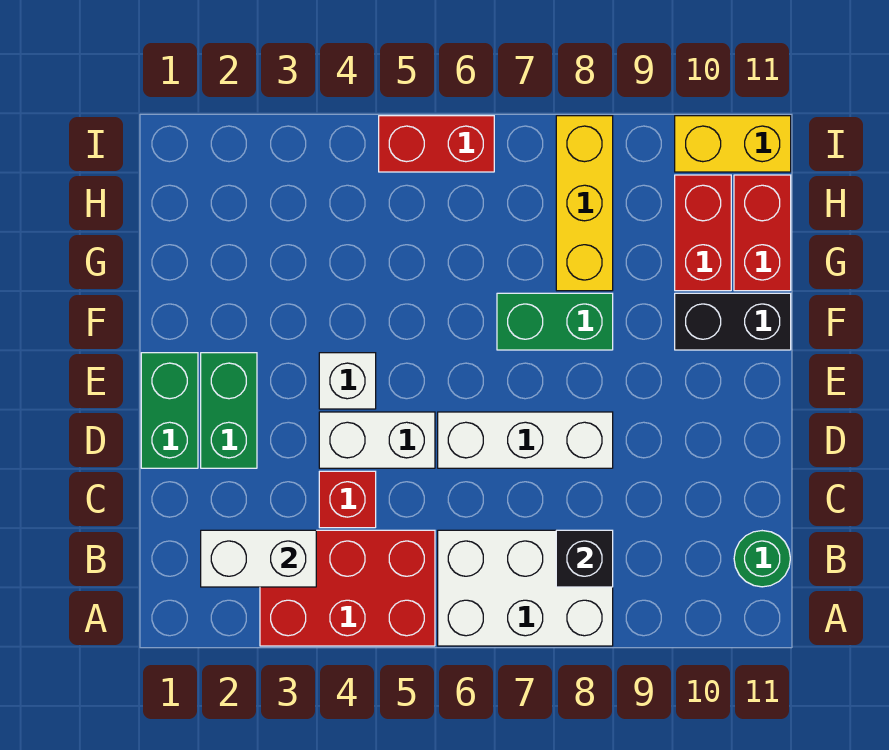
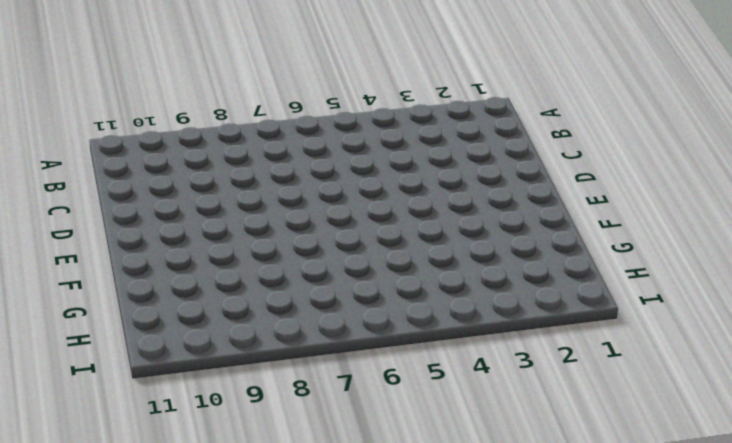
none -> red 2x3 brick [260,530,435,646]
none -> white 2x3 brick [438,530,613,646]
none -> green 1x1 round brick [734,531,790,587]

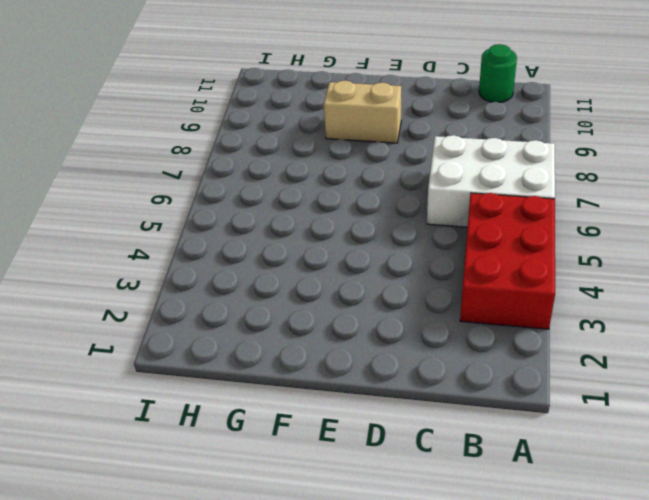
white 2x3 brick [427,135,555,227] -> white 2x3 brick turned to [438,530,613,646]
tan 1x2 brick [324,80,401,143] -> none
none -> red 1x1 brick [319,471,376,528]
none -> green 1x2 brick [141,353,198,468]
none -> green 1x2 brick [201,353,257,468]

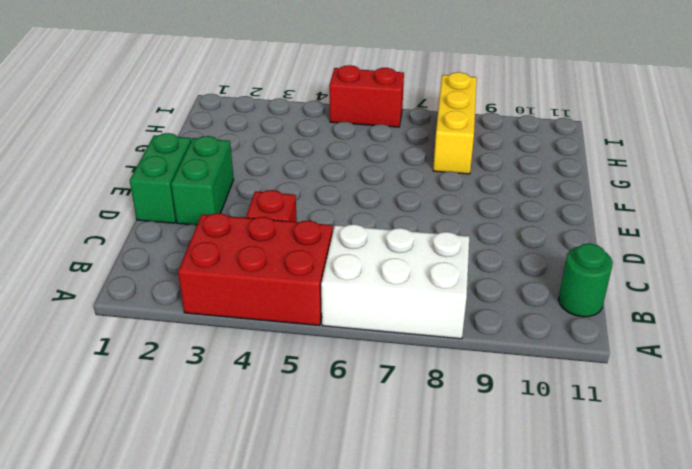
none -> white 1x2 brick [319,412,435,468]
none -> white 1x3 brick [438,412,613,468]
none -> white 1x1 brick [319,353,376,409]

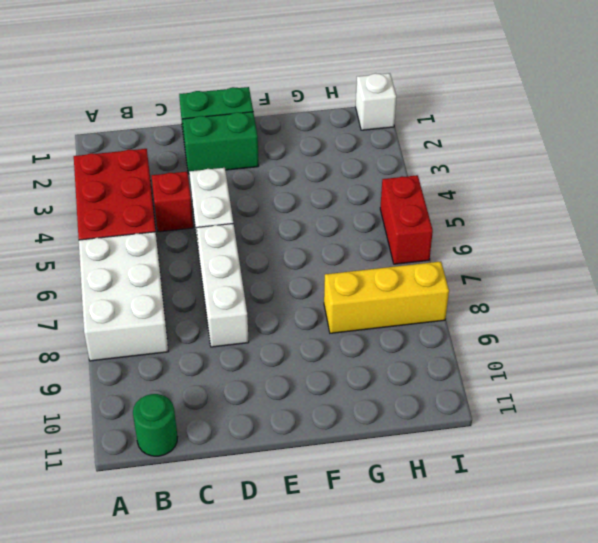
white 1x1 brick [356,73,396,130] -> white 1x1 brick moved to [319,353,376,409]
none -> green 1x2 brick [497,293,613,350]
none -> black 1x2 brick [675,293,791,350]
none -> red 1x2 brick [675,175,731,291]

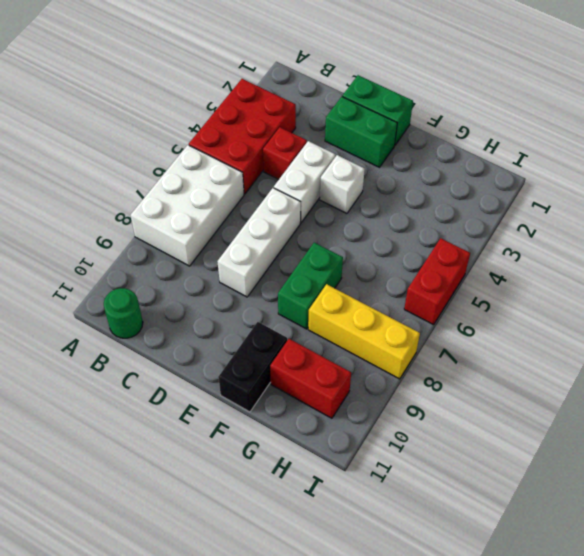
none -> red 1x2 brick [734,175,791,291]
none -> yellow 1x2 brick [675,116,791,172]
none -> white 1x2 brick [201,530,316,587]

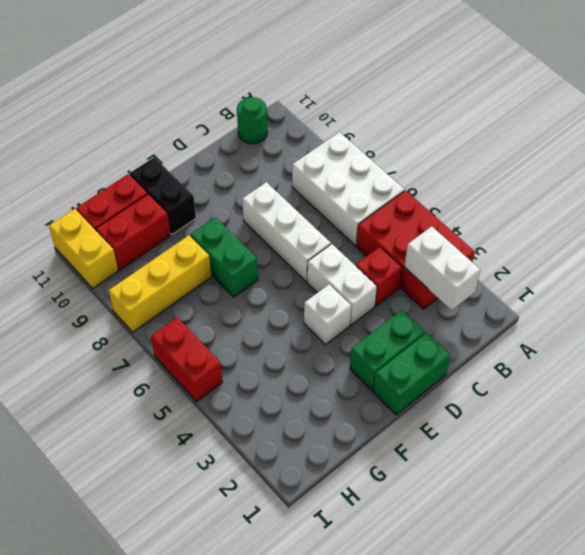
none -> black 1x1 brick [556,530,613,587]

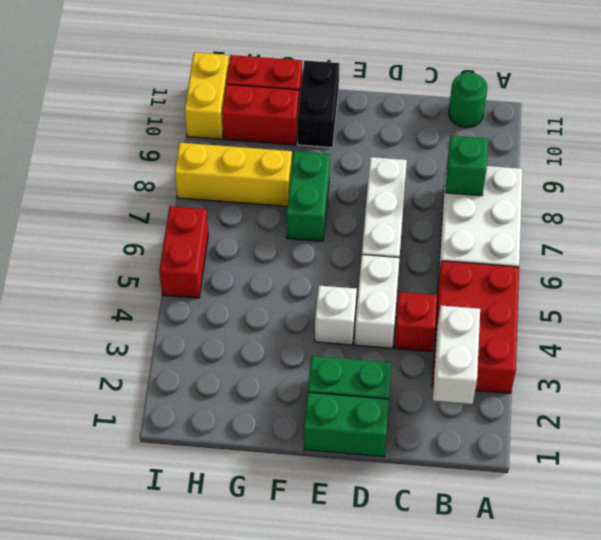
green 1x1 brick [445,136,488,196] -> black 1x1 brick [556,530,613,587]

